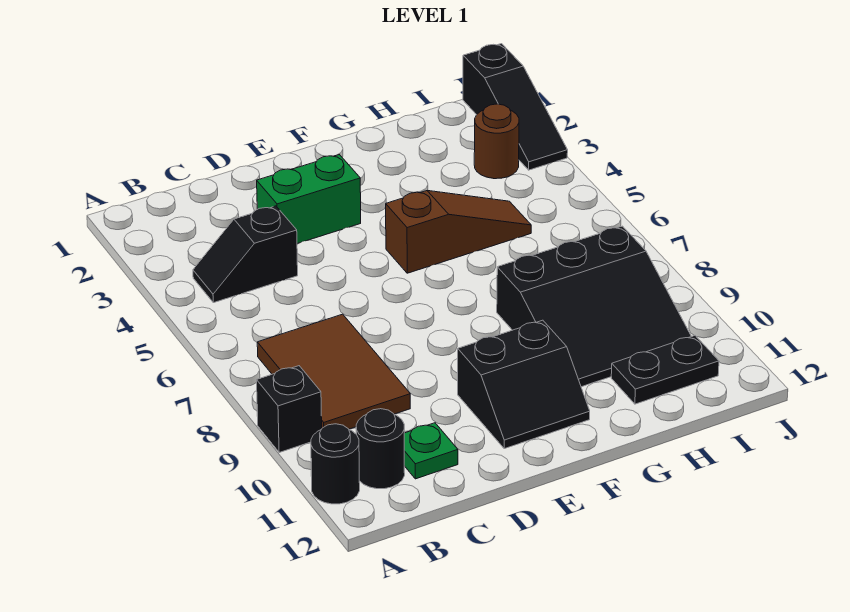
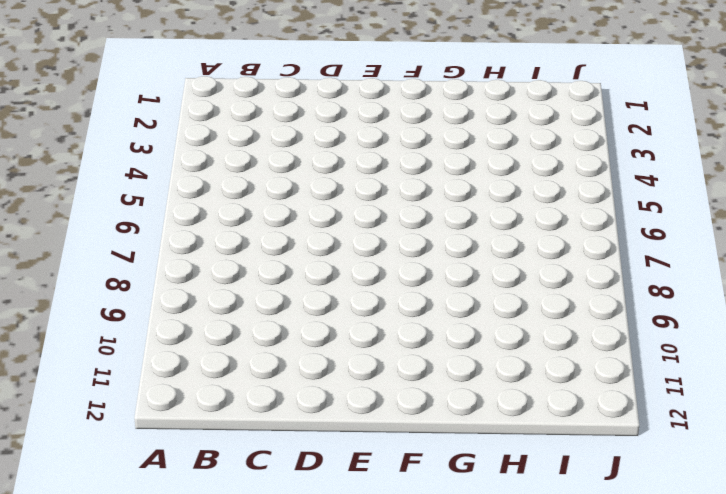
none -> black 1x1 brick [257,366,322,452]
none -> black 1x1 round brick [311,424,360,504]
none -> black 1x2 slope [193,206,298,303]

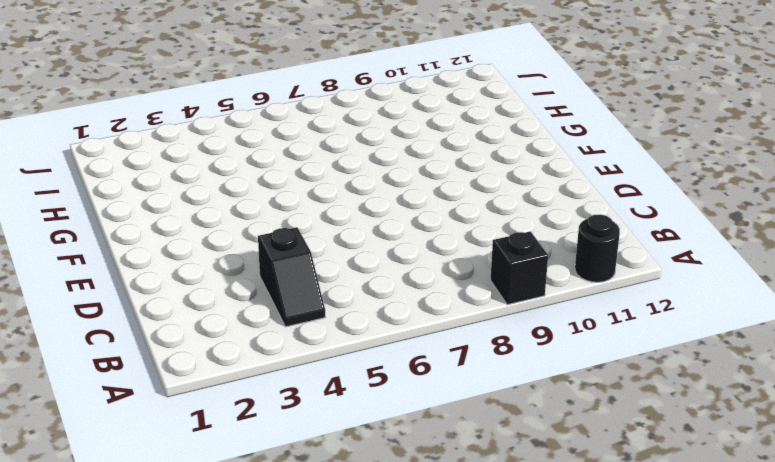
none -> brown 2x3 tile [257,314,410,429]
none -> black 1x1 round brick [356,409,405,489]
none -> green 1x1 plate [404,423,458,479]

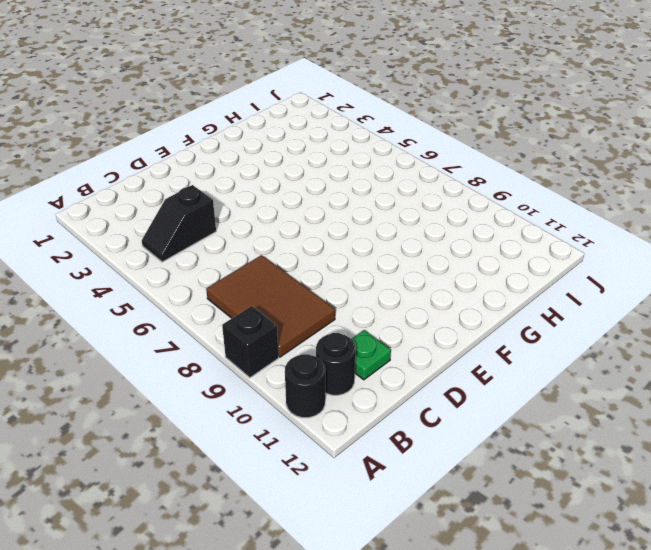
none -> green 1x2 brick [257,155,361,244]
none -> black 2x2 slope [458,320,590,449]
none -> brown 1x3 slope [386,191,531,273]

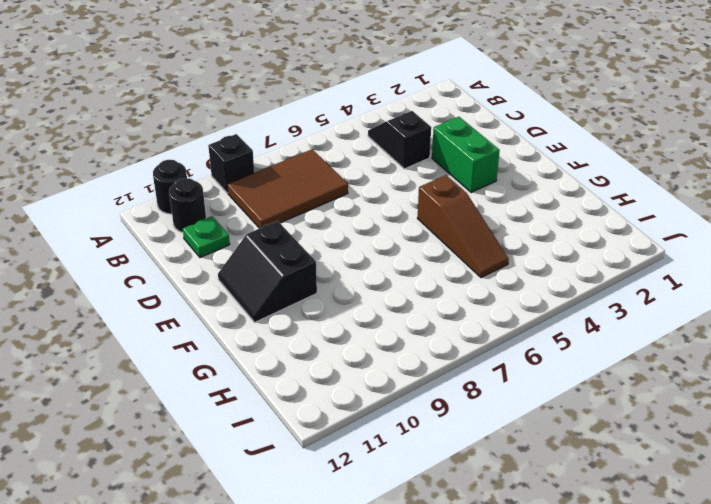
none -> black 3x3 slope [497,226,691,387]
none -> black 1x2 plate [611,336,719,404]
none -> brown 1x1 round brick [474,104,519,179]

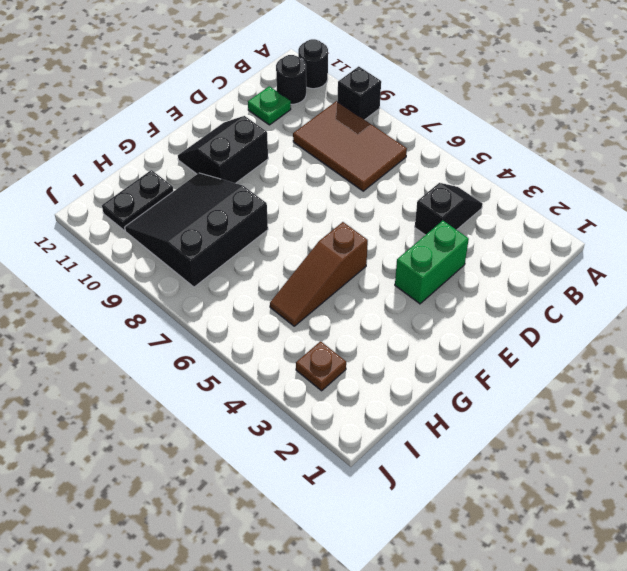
brown 1x1 plate [296,341,346,391] -> brown 1x1 round brick [474,104,519,179]
none -> black 1x3 slope [463,44,568,170]

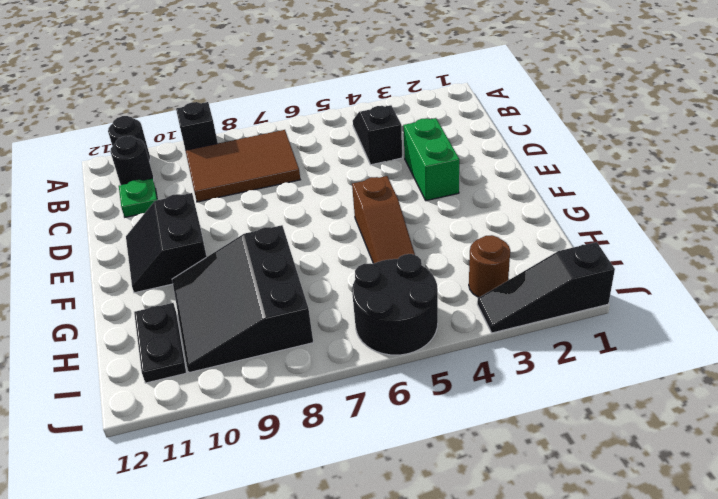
black 2x2 round brick [352,254,438,355] -> none

